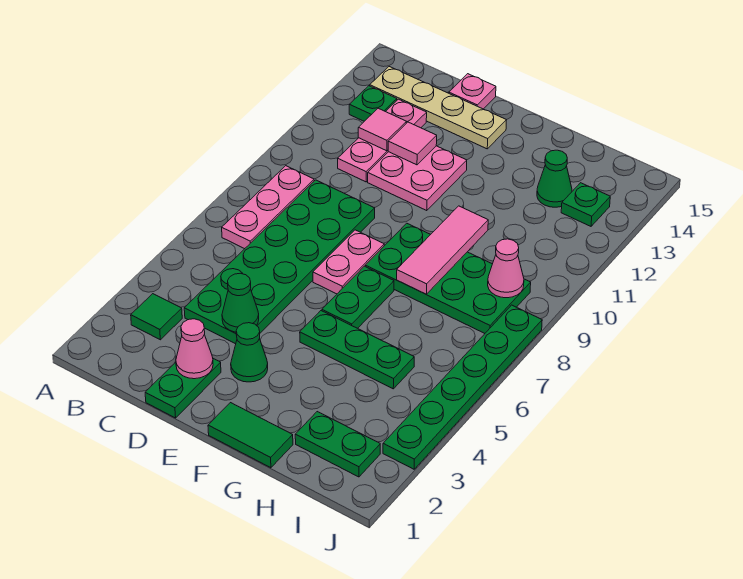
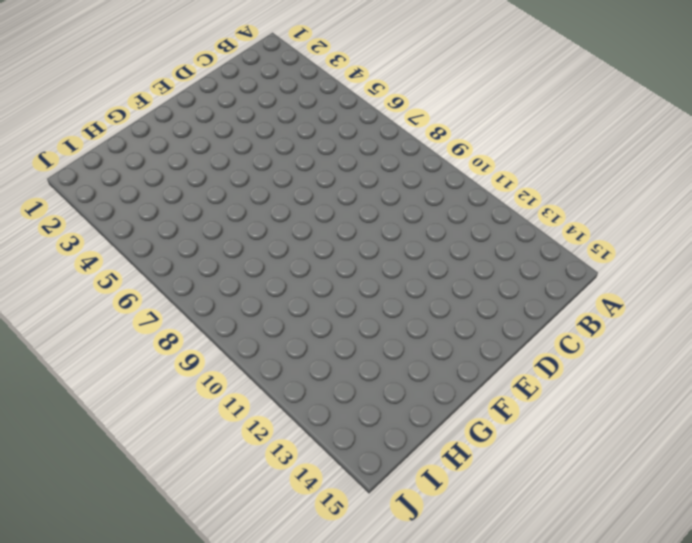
none -> green 1x1 tile [131,294,182,340]
none -> pink 1x3 plate [222,166,314,249]
none -> green 1x1 plate [349,86,397,121]

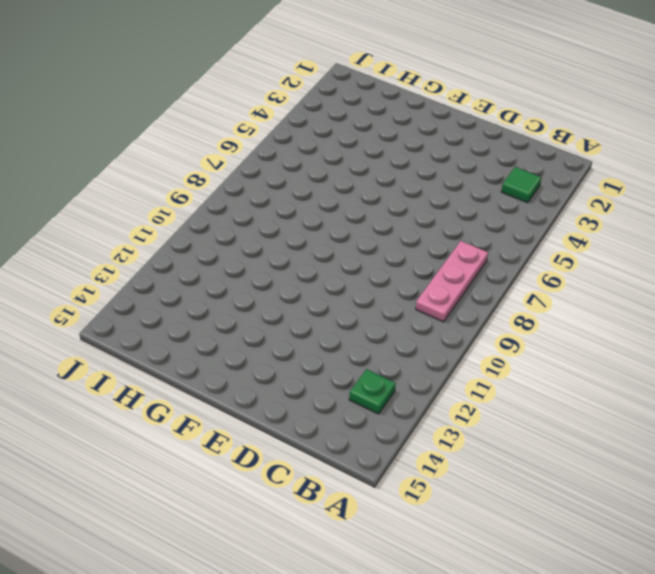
none -> tan 1x4 plate [370,67,506,149]
none -> green 2x6 plate [184,180,375,344]
none -> pink 1x3 plate [338,99,427,182]

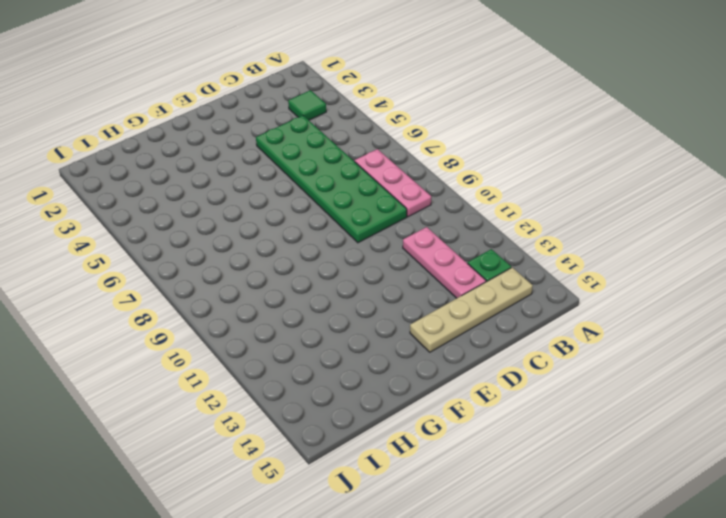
none -> green 1x2 plate [145,359,221,418]
none -> pink 2x2 plate [368,146,467,211]
none -> pink 1x1 plate [449,74,496,109]

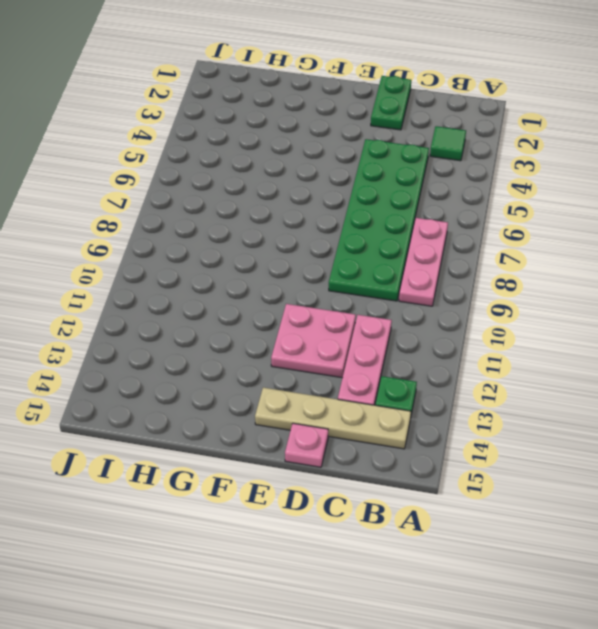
none -> green 1x1 cone [231,323,268,382]
none -> pink 1x2 plate [313,230,384,294]
none -> green 1x2 tile [208,403,293,468]

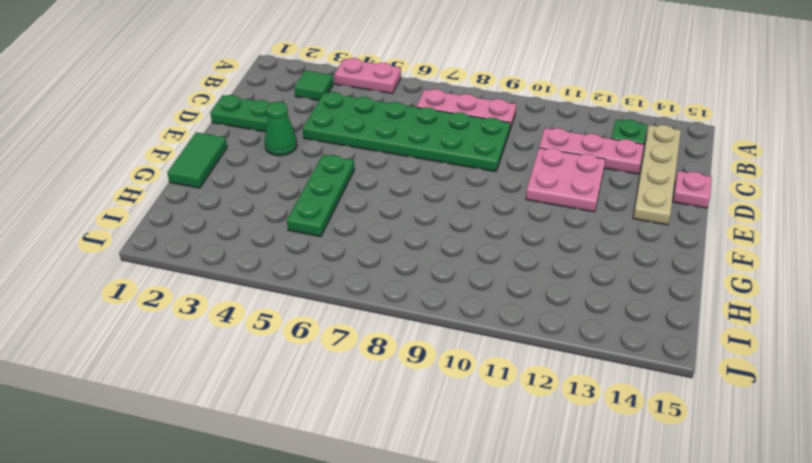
pink 1x2 plate [335,58,401,94] -> pink 1x2 plate moved to [313,230,384,294]
none -> green 1x2 plate [322,266,394,328]
none -> green 2x4 plate [365,223,531,333]
none -> green 1x2 plate [295,412,380,477]

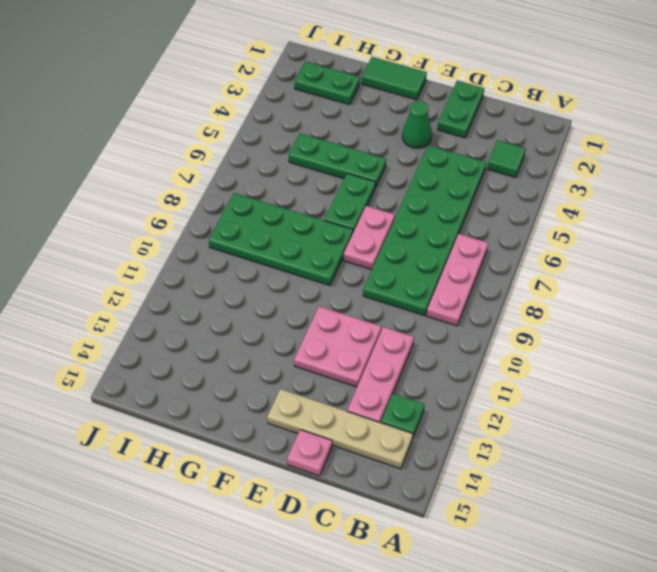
none -> green 1x1 cone [537,150,572,207]
none -> green 1x1 plate [561,183,610,226]
none -> green 1x6 plate [383,305,542,469]

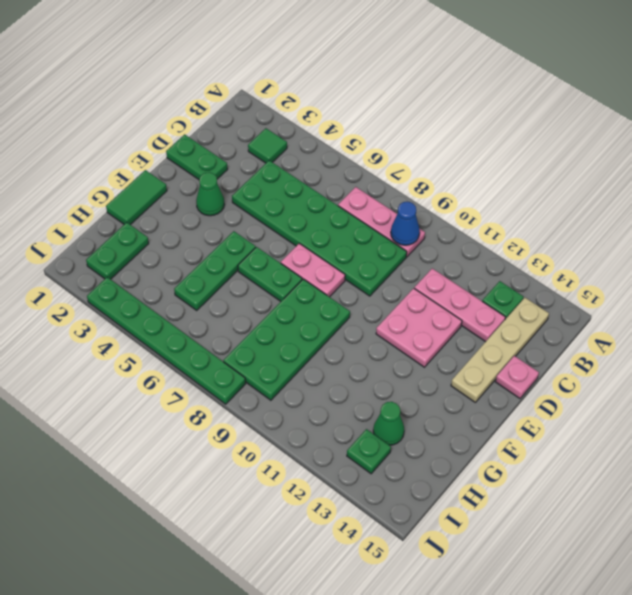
blue 1x1 cone [391,202,420,245] -> none
none -> pink 1x1 tile [358,108,406,151]
none -> pink 1x1 cone [176,319,213,379]
none -> green 1x1 cone [222,273,259,332]

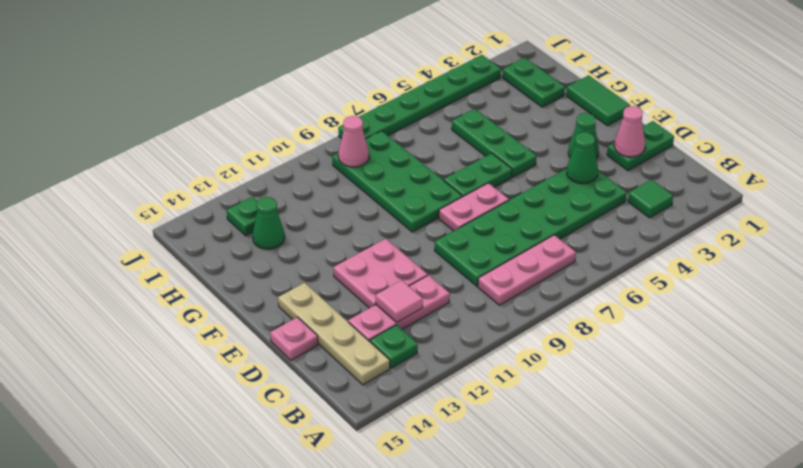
none -> pink 1x1 tile [388,122,437,165]
none -> pink 1x3 tile [397,206,488,294]

